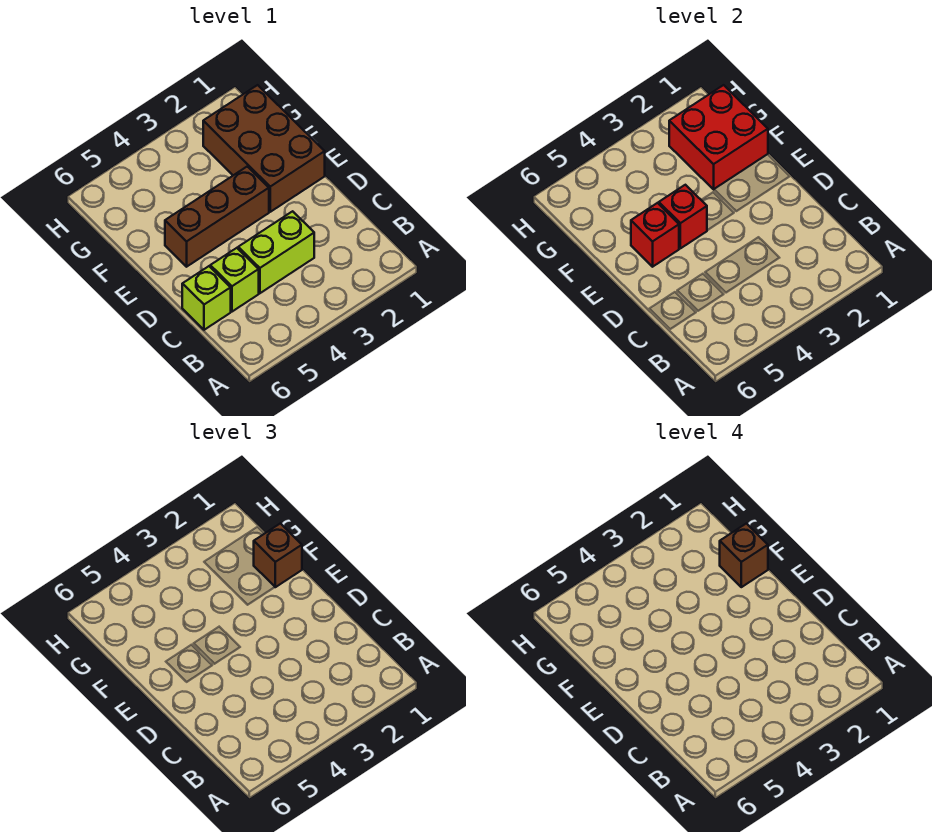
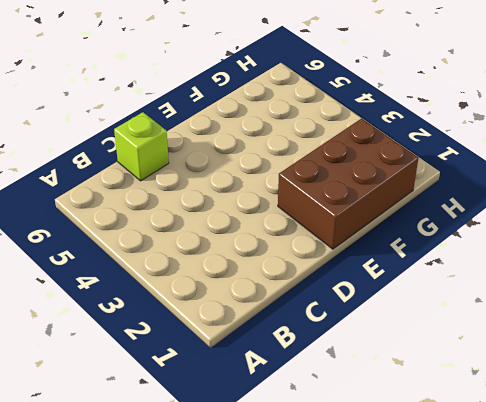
none -> lime 1x2 brick [238,211,314,293]
none -> lime 1x1 brick [210,248,259,312]

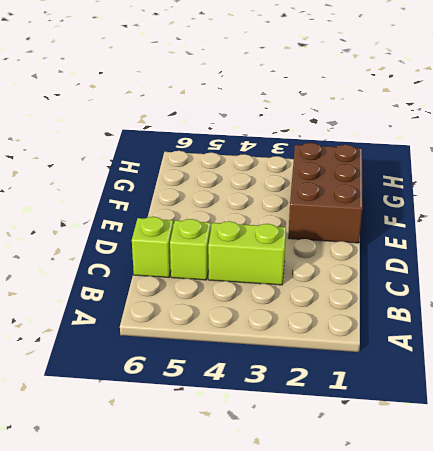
none -> brown 1x3 brick [165,167,269,267]
none -> red 1x1 brick [659,185,707,248]

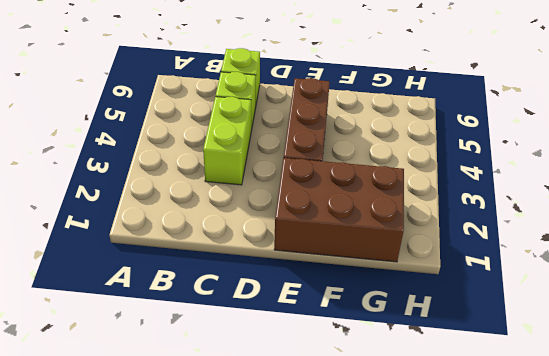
none -> red 1x1 brick [659,185,707,248]
none -> red 1x1 brick [631,203,679,267]

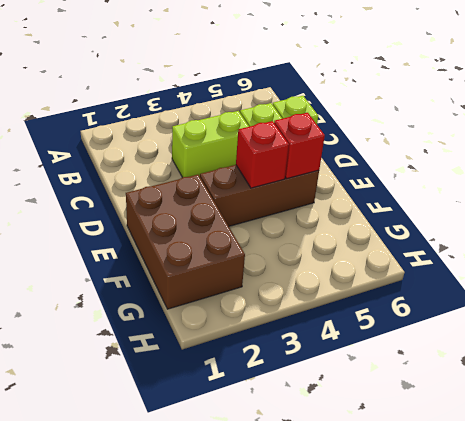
none -> red 2x2 brick [669,85,768,189]
none -> brown 1x1 brick [254,523,302,587]

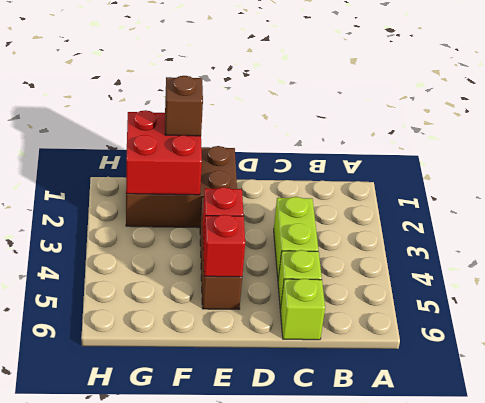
none -> brown 1x1 brick [720,523,768,587]

